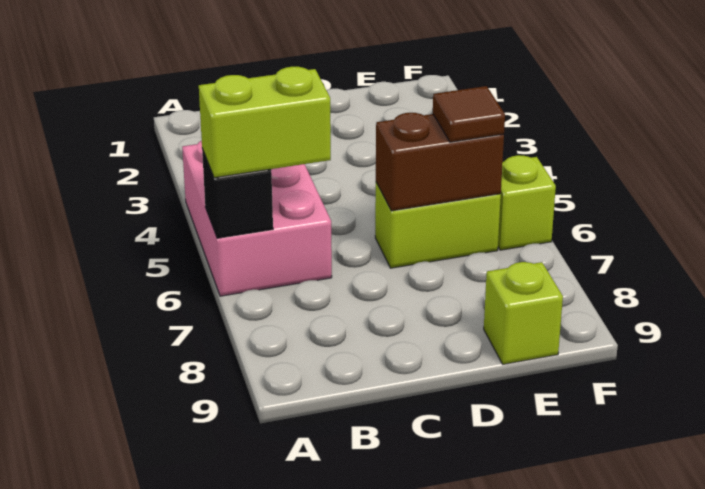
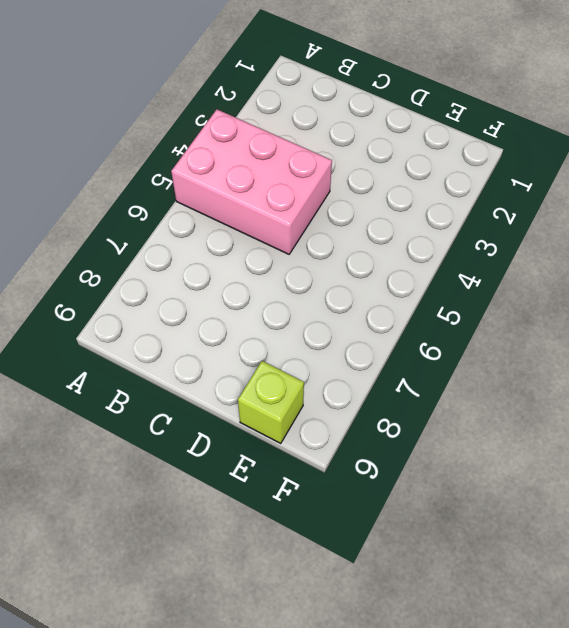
pink 2x3 brick [171,109,332,254] -> pink 2x3 brick turned to [182,140,332,296]
none -> lime 1x2 brick [375,183,501,268]
none -> lime 1x1 brick [498,155,556,250]

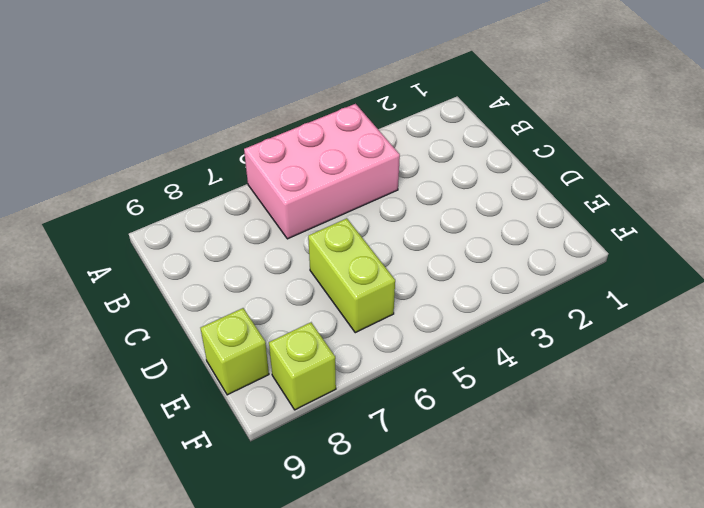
lime 1x1 brick [269,322,336,410] -> lime 1x1 brick moved to [498,155,556,250]
none -> black 1x1 brick [202,149,273,238]
none -> brown 1x2 brick [376,113,504,211]

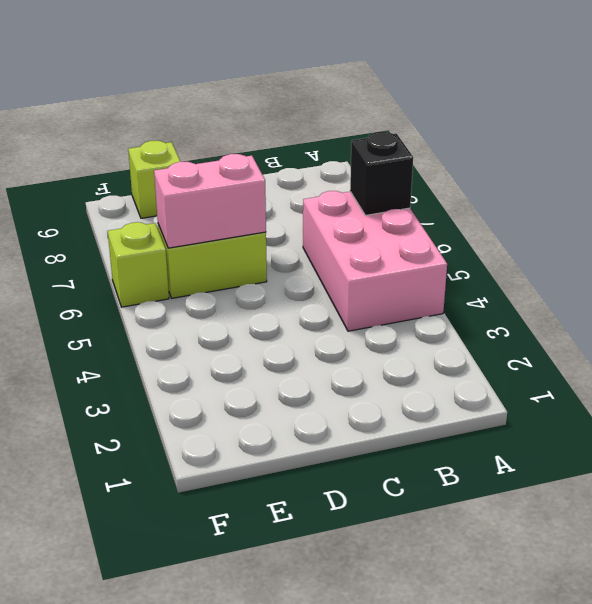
pink 1x2 brick [154,154,266,248] -> brown 1x2 brick [376,113,504,211]
none -> lime 1x2 brick [199,67,331,178]
none -> brown 1x1 tile [433,86,505,142]

